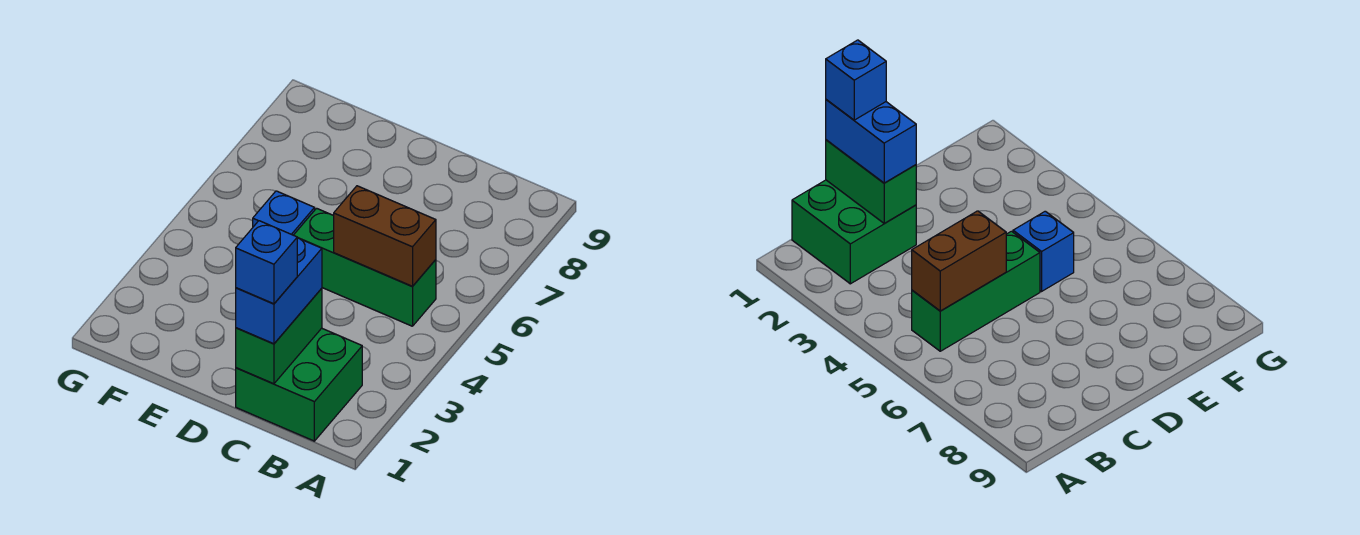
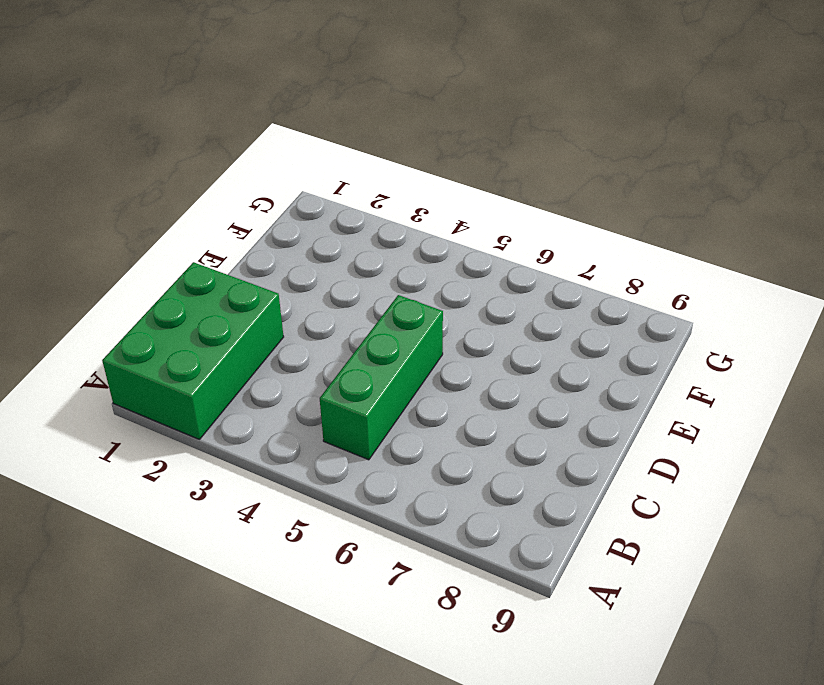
green 2x3 brick [102,262,284,439] -> green 2x2 brick [236,328,362,441]
none -> blue 1x1 brick [253,191,315,235]
none -> brown 1x2 brick [334,186,436,286]

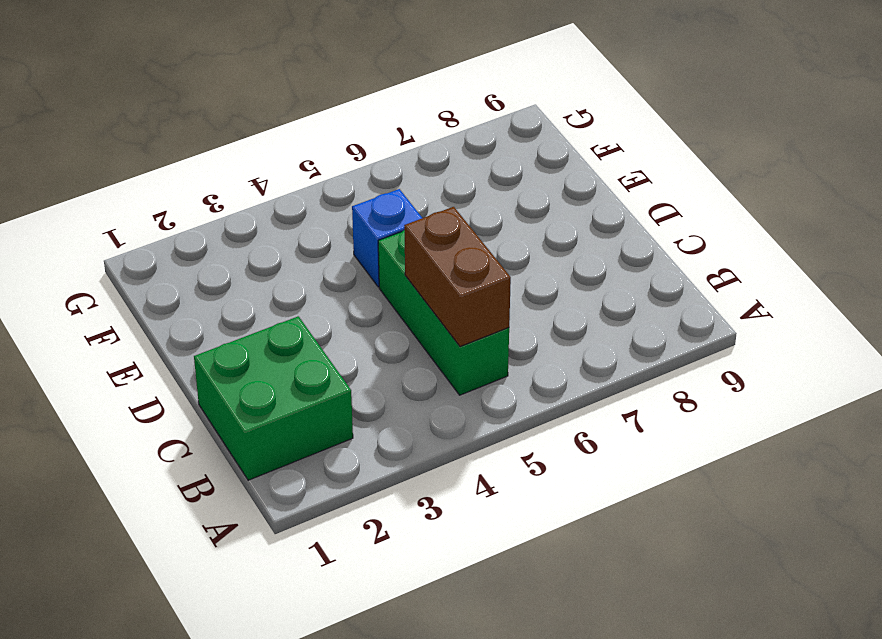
none -> green 1x2 brick [236,288,322,384]
none -> blue 1x2 brick [236,238,322,344]

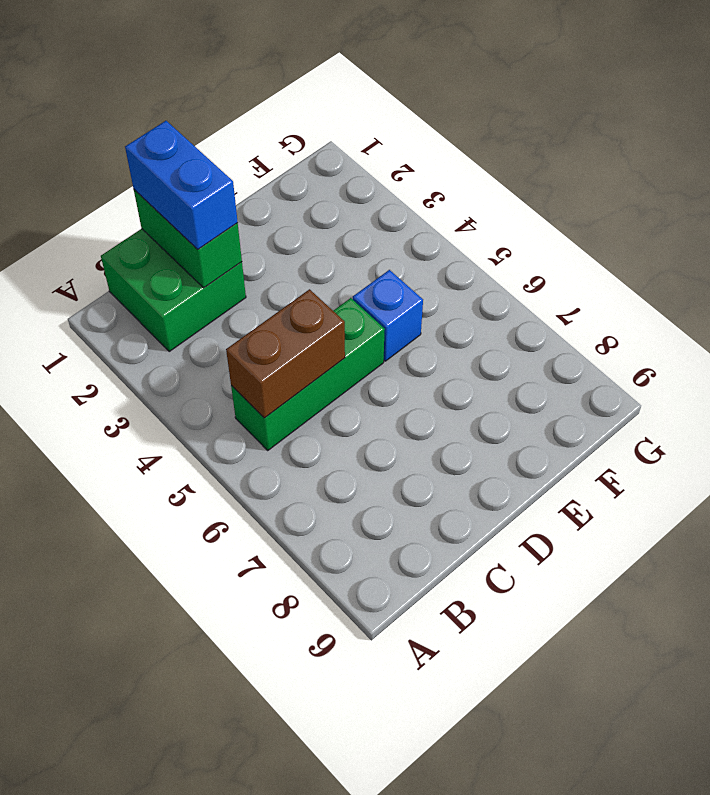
none -> blue 1x1 brick [236,221,297,304]

